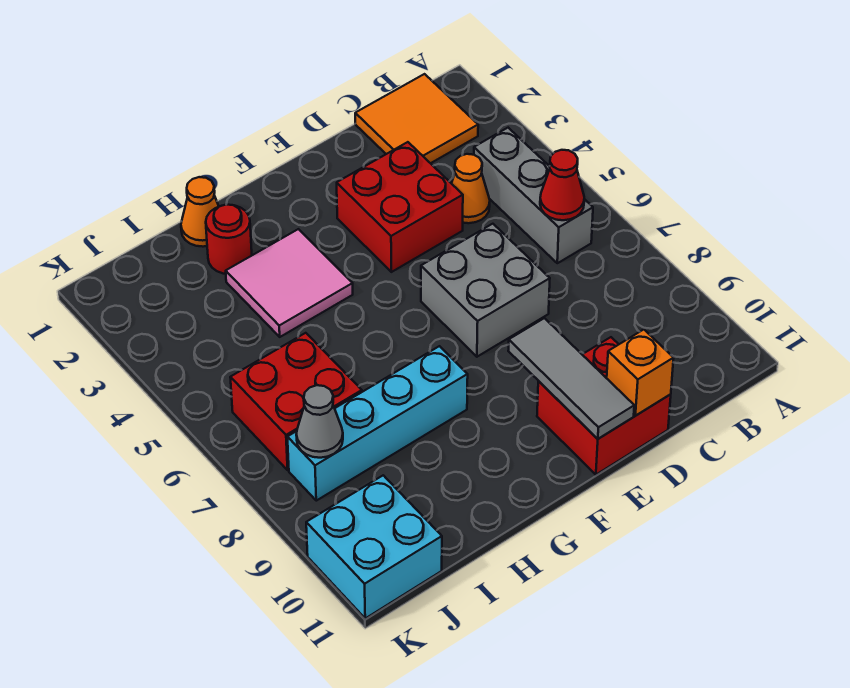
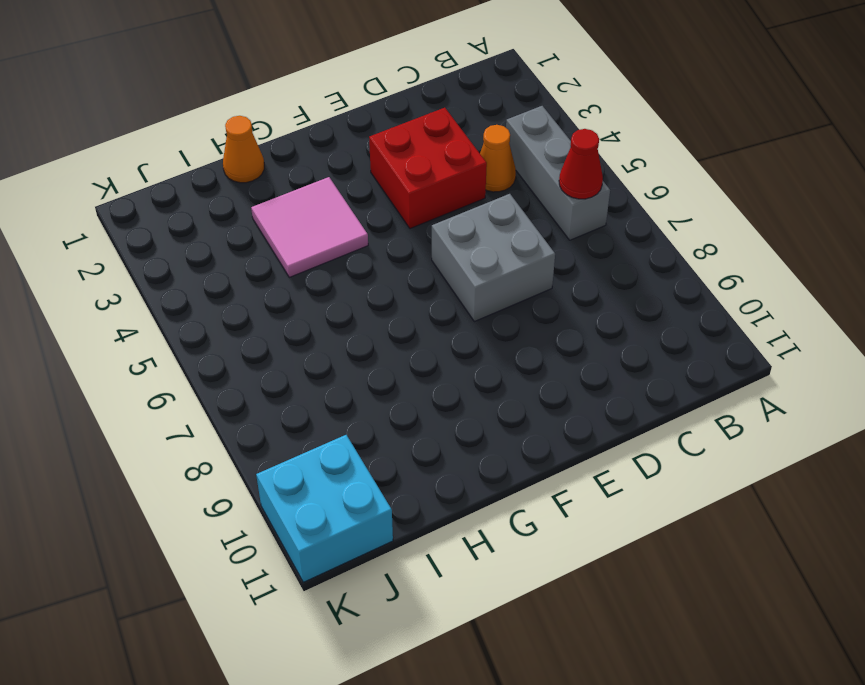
none -> orange 2x2 tile [355,74,478,163]
none -> red 2x2 brick [537,337,671,475]
none -> cyan 1x4 brick [287,346,468,501]

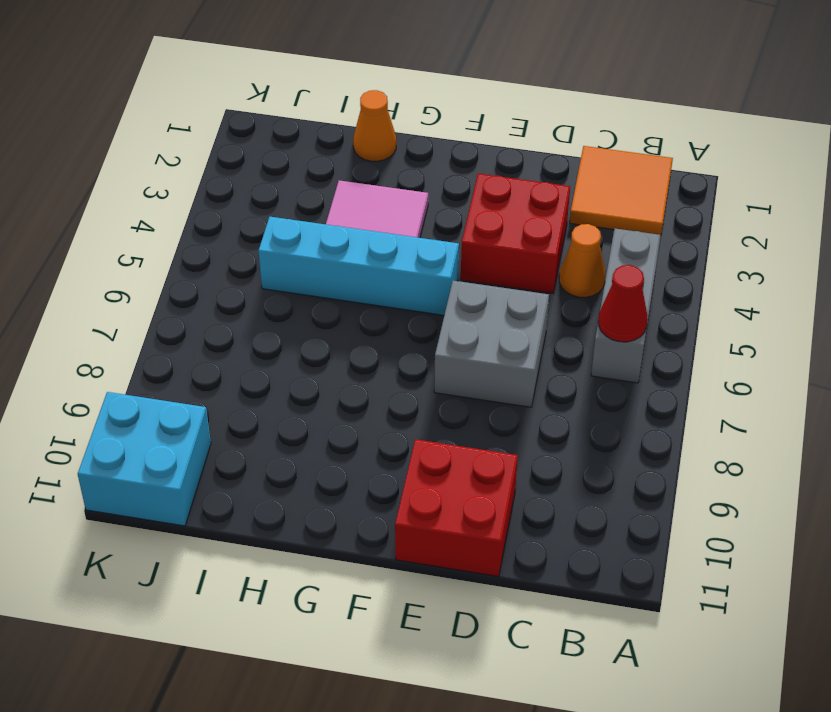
cyan 1x4 brick [259,217,459,315] -> cyan 1x4 brick moved to [287,346,468,501]
none -> red 1x1 round brick [206,205,252,274]
none -> red 2x2 brick [230,333,362,470]
none -> orange 1x1 brick [607,330,674,416]

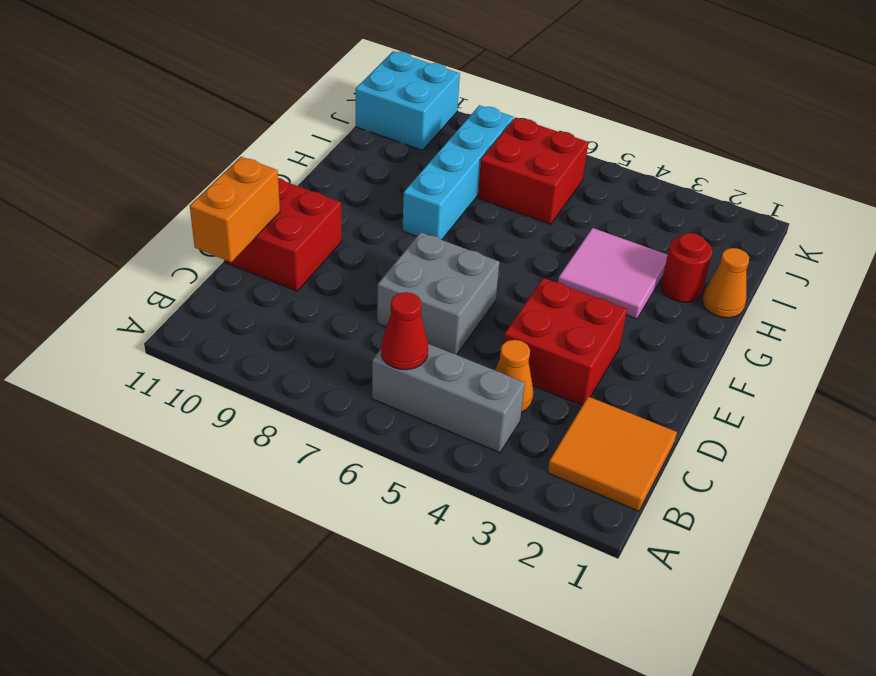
orange 1x2 brick [190,157,280,262] -> orange 1x1 brick [607,330,674,416]
none -> grey 1x3 tile [508,318,634,439]
none -> grey 1x1 cone [296,385,343,458]

